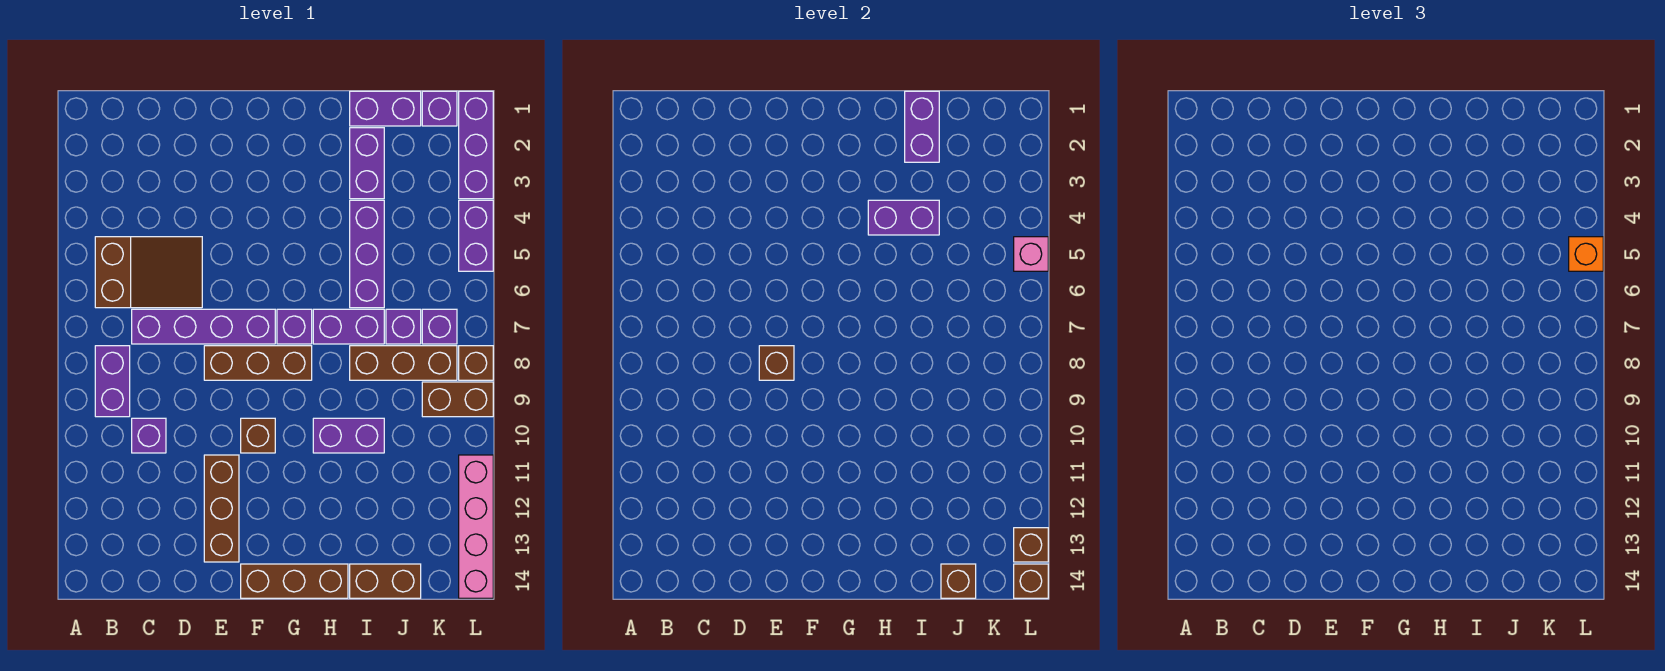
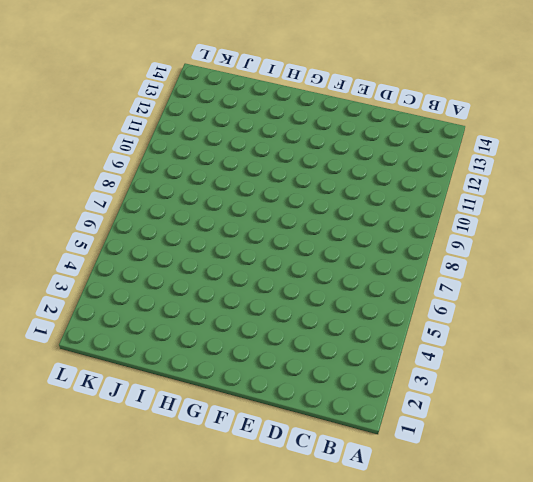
none -> brown 2x3 slope [95,237,202,308]
none -> purple 1x2 brick [95,346,130,417]
none -> purple 1x4 brick [132,309,275,344]
none -> purple 1x1 brick [132,418,166,453]

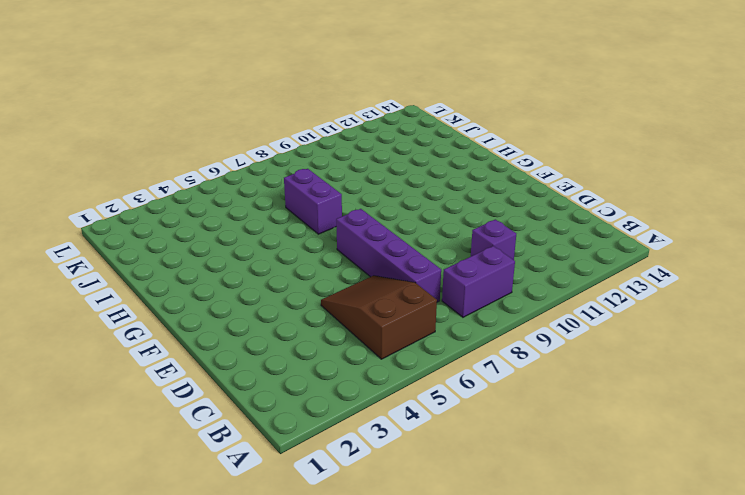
none -> brown 1x3 brick [204,346,312,380]
none -> brown 1x3 brick [204,455,239,562]
none -> brown 1x1 brick [241,418,275,453]
none -> brown 1x3 brick [241,564,348,598]

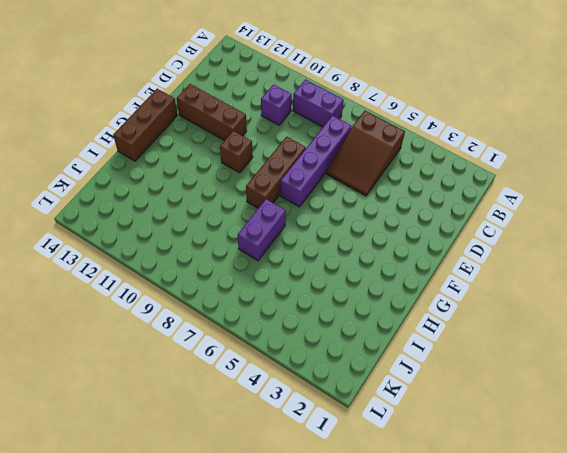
none -> purple 1x1 brick [277,309,312,344]
none -> purple 1x2 brick [313,418,384,453]
none -> purple 1x2 brick [350,91,421,126]
none -> purple 1x2 brick [350,128,384,199]

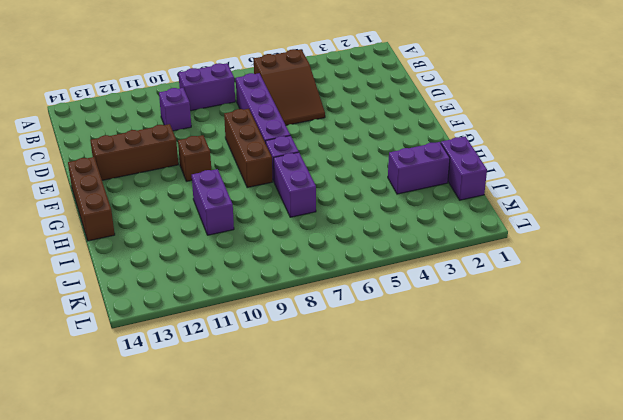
none -> purple 1x3 brick [350,200,384,308]
none -> brown 1x3 brick [350,346,457,380]
none -> brown 1x2 brick [350,564,421,598]
none -> purple 1x1 brick [386,309,421,344]

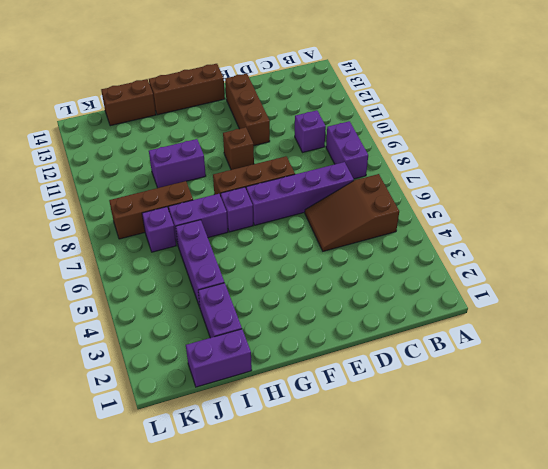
none -> purple 1x1 brick [422,91,457,126]
none -> purple 1x1 brick [422,309,457,344]
none -> brown 1x2 brick [422,382,493,417]
none -> purple 1x3 brick [459,91,493,199]

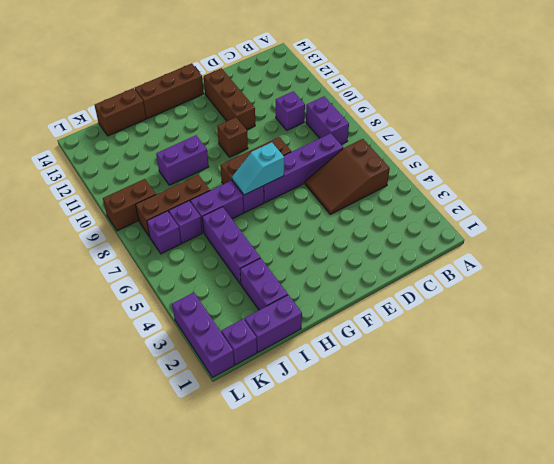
cyan 1x2 slope [232,142,284,195] -> none
none -> purple 1x2 brick [459,200,493,271]
none -> brown 1x1 brick [459,346,493,380]
none -> pink 1x4 brick [459,455,493,598]
none -> brown 1x1 brick [759,346,794,380]

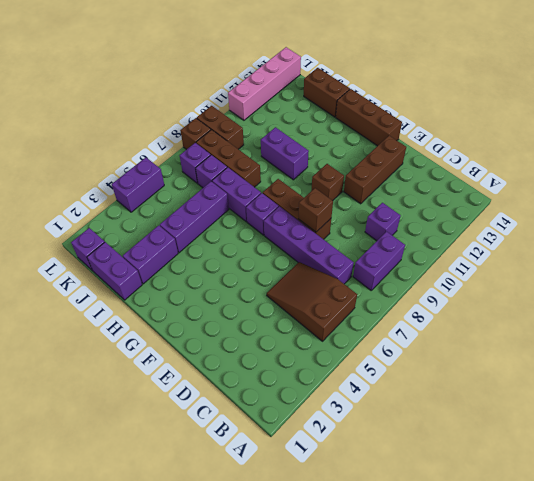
none -> purple 1x3 brick [459,91,493,199]
none -> purple 1x2 brick [868,200,939,235]
none -> purple 1x2 brick [905,91,939,162]
none -> brown 1x1 brick [941,564,976,598]

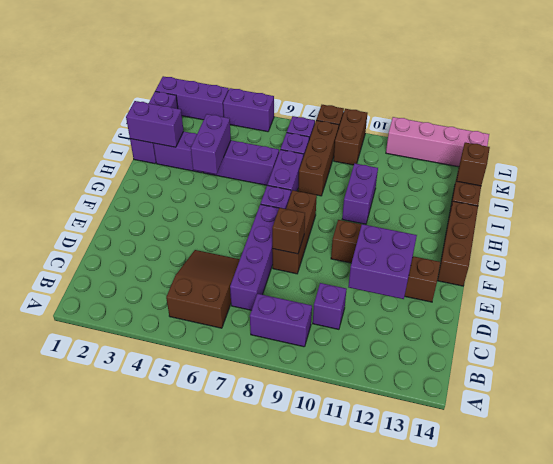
purple 2x2 brick [348,224,417,299] -> none
none -> pink 1x1 brick [1014,237,1048,271]
none -> brown 1x1 brick [1014,528,1048,562]
none -> brown 1x1 brick [1014,564,1048,598]
none -> orange 1x1 brick [1569,237,1603,271]

